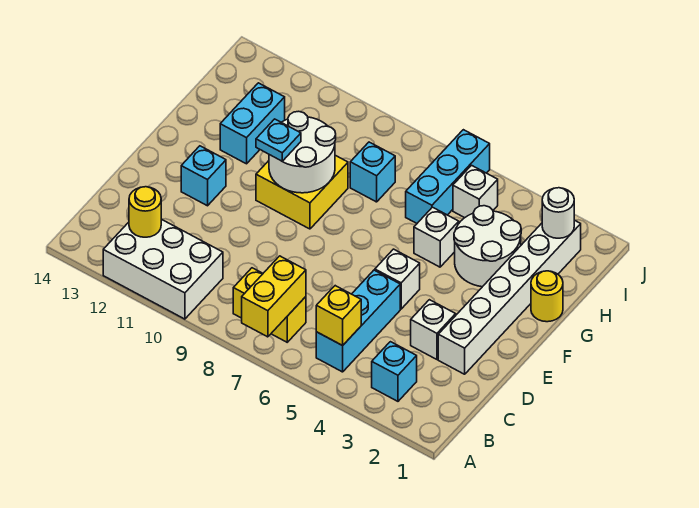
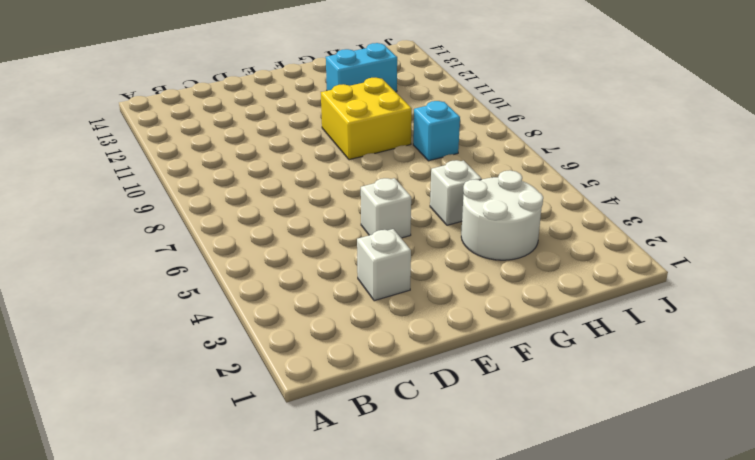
none -> white 2x3 brick [103,219,223,319]
none -> cyan 1x1 brick [372,342,417,401]
none -> cyan 1x3 brick [316,270,400,372]

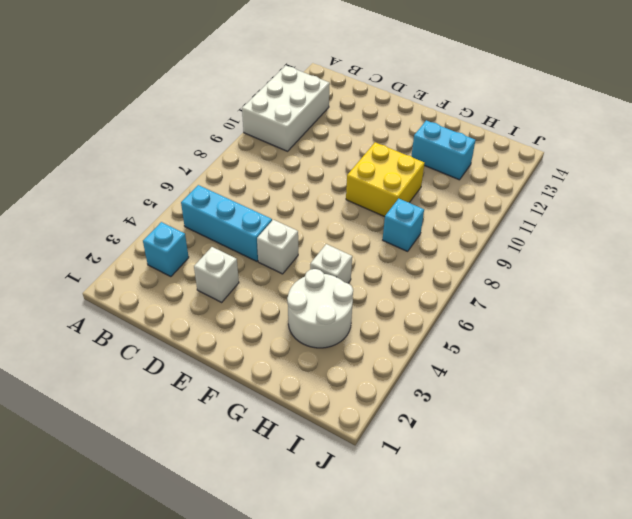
none -> yellow 1x2 brick [233,268,306,342]
none -> white 1x6 brick [438,220,581,374]
none -> cyan 1x1 brick [181,146,226,206]

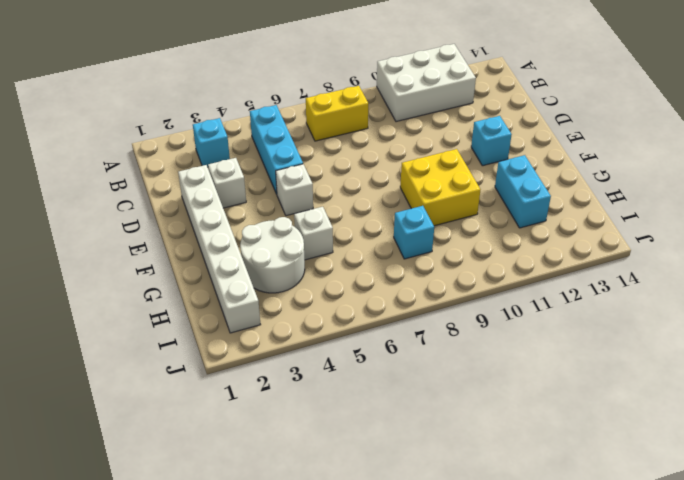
none -> yellow 1x1 round brick [531,271,563,322]
none -> cyan 1x3 brick [406,130,490,223]
none -> white 1x1 brick [453,165,498,218]

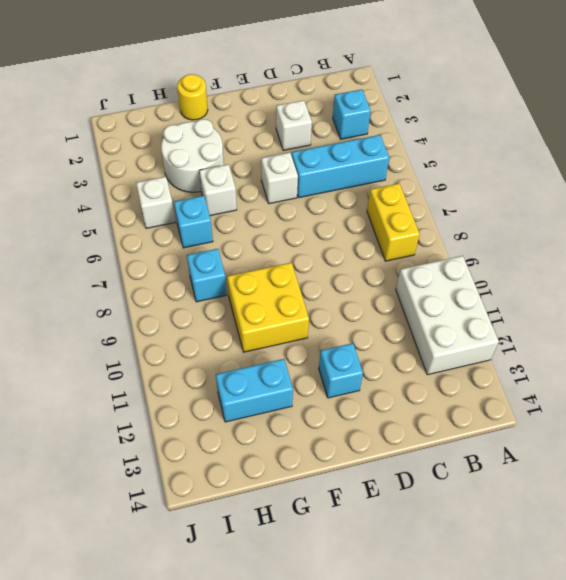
cyan 1x1 brick [174,196,213,248] -> cyan 1x3 brick [406,130,490,223]
none -> white 1x6 brick [438,220,581,374]
none -> yellow 1x2 brick [242,256,306,337]
none -> yellow 1x1 brick [316,286,361,346]

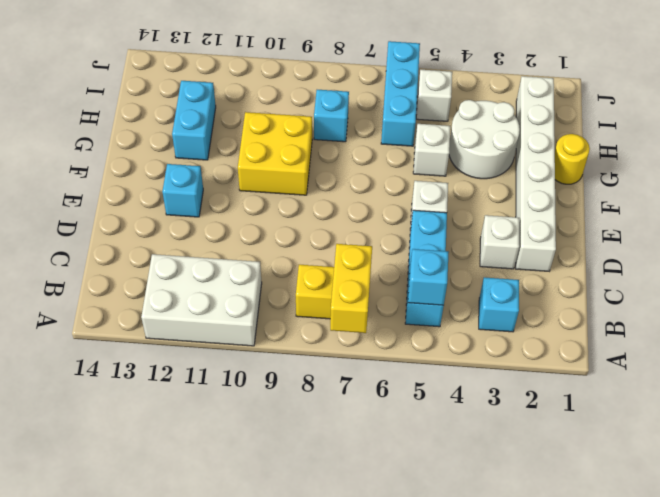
cyan 1x1 brick [408,249,449,305] -> yellow 1x1 brick [316,286,361,346]
none -> yellow 1x1 round brick [129,187,161,237]
none -> white 2x2 round brick [269,111,336,193]
none -> white 1x1 round brick [542,188,574,238]

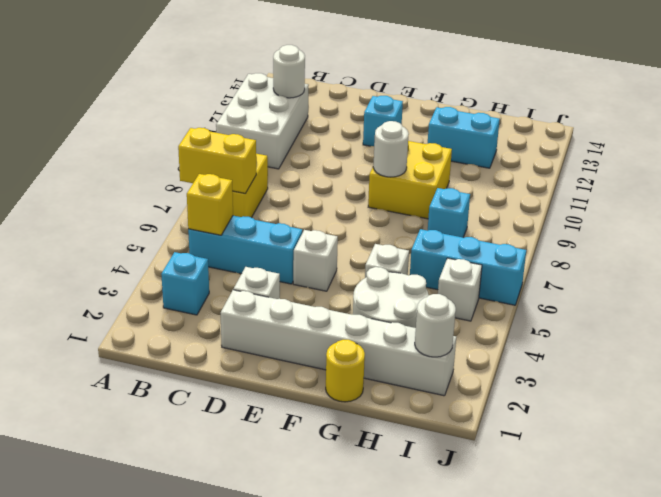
white 1x1 round brick [273,45,305,98] -> yellow 1x1 round brick [129,187,161,237]
white 1x1 round brick [373,121,409,177] -> white 2x2 round brick [269,111,336,193]
none -> cyan 1x1 plate [256,119,301,161]

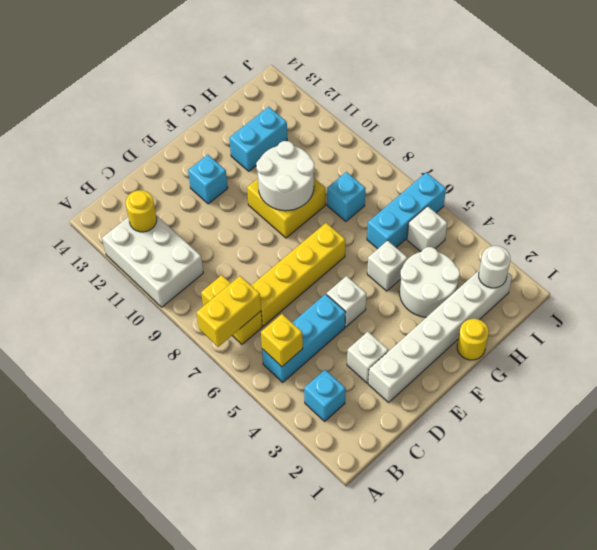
yellow 1x4 brick [251,223,345,326] -> none
none -> cyan 1x1 plate [256,119,301,161]

